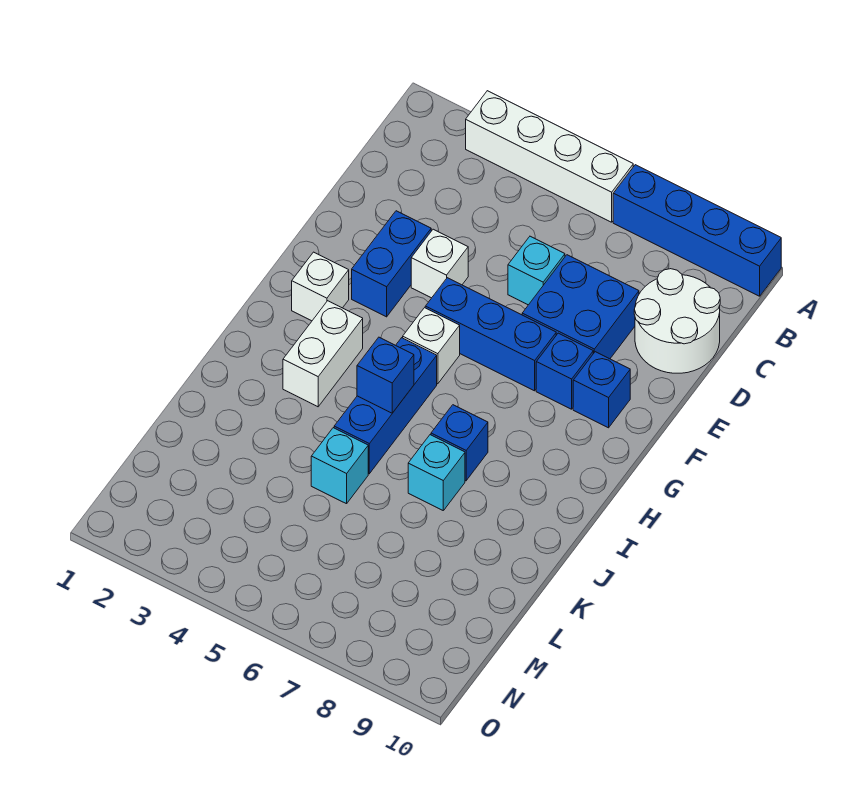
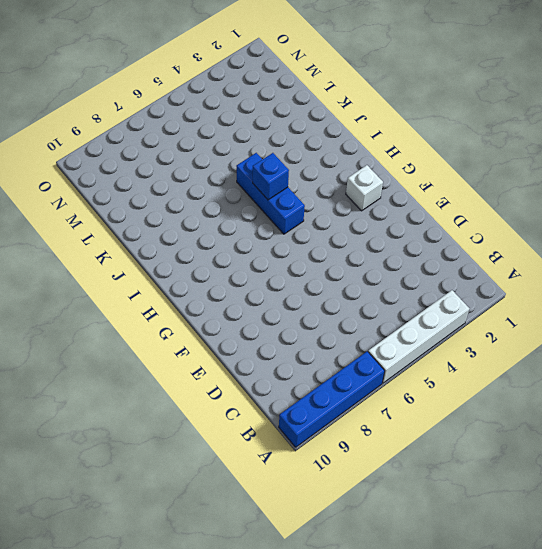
none -> white 2x2 round brick [634,269,720,373]
none -> cyan 1x1 brick [508,236,565,305]
none -> blue 2x2 brick [522,255,639,359]

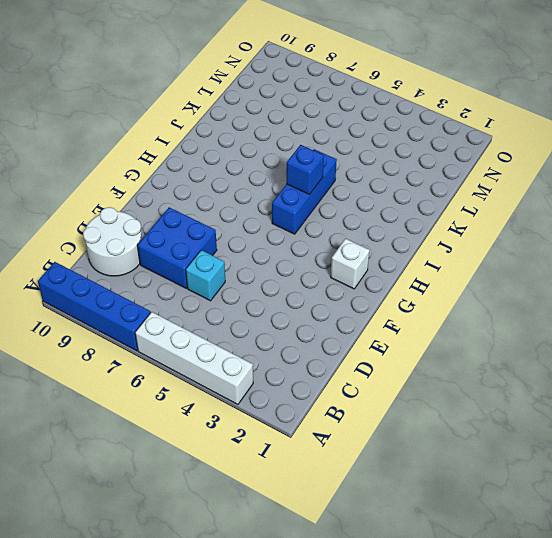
none -> blue 1x2 brick [352,211,431,317]
none -> white 1x1 brick [411,229,468,298]
none -> blue 1x3 brick [425,278,556,391]

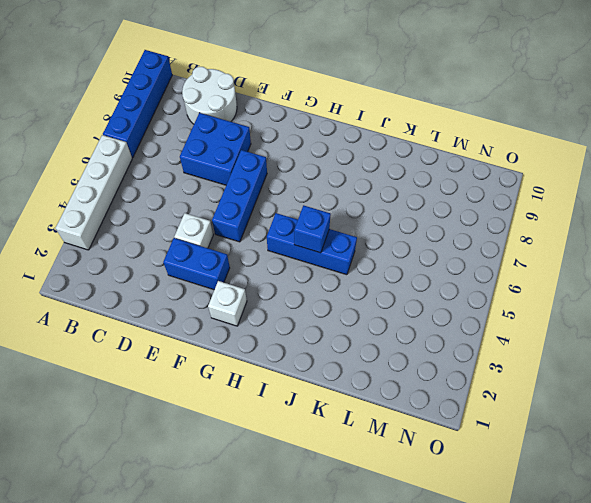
none -> cyan 1x1 brick [508,236,565,305]
none -> blue 1x1 brick [536,333,593,409]
none -> blue 1x1 brick [573,352,630,428]

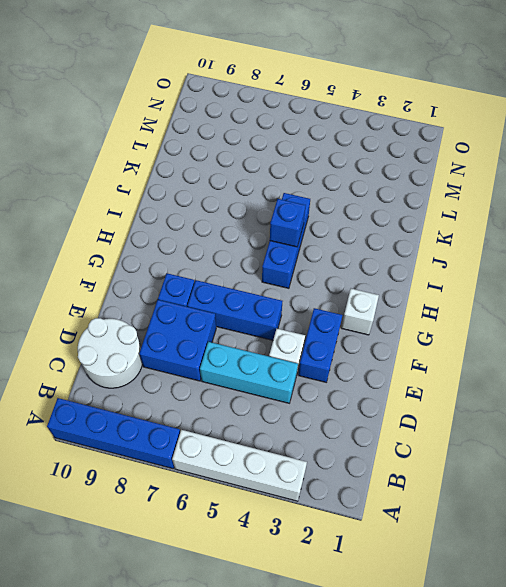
cyan 1x3 brick [200,342,298,403] -> cyan 1x1 brick [508,236,565,305]
none -> blue 1x1 brick [573,352,630,428]
none -> white 1x1 brick [403,308,460,384]
none -> white 1x2 brick [283,301,363,407]

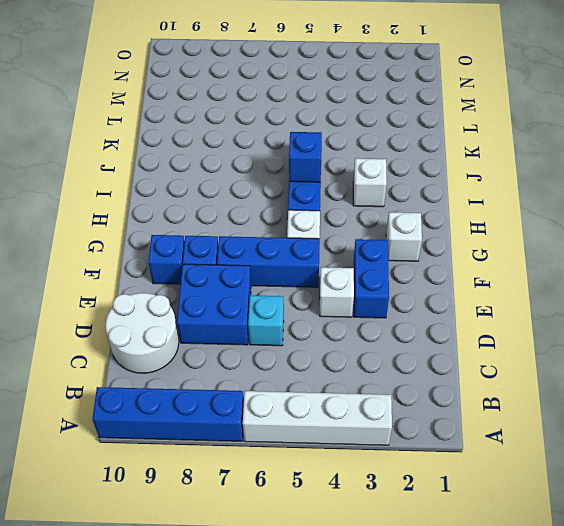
white 1x1 brick [353,158,387,207] -> white 1x2 brick [283,301,363,407]
none -> blue 1x1 brick [431,405,488,481]
none -> cyan 1x1 brick [408,435,465,510]
none -> cyan 1x1 brick [311,428,368,504]

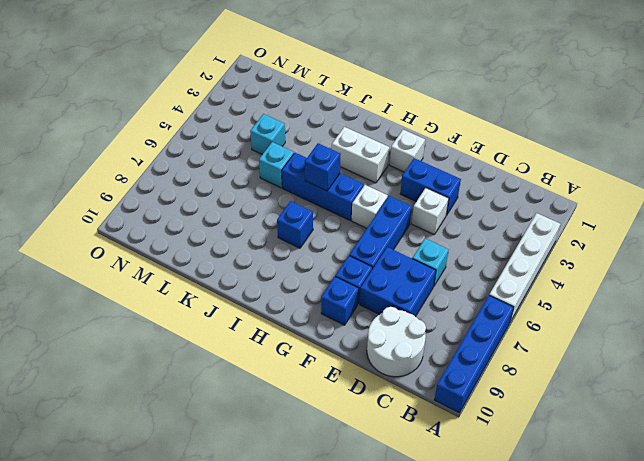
cyan 1x1 brick [250,114,285,154] -> cyan 1x1 brick moved to [408,435,465,510]

